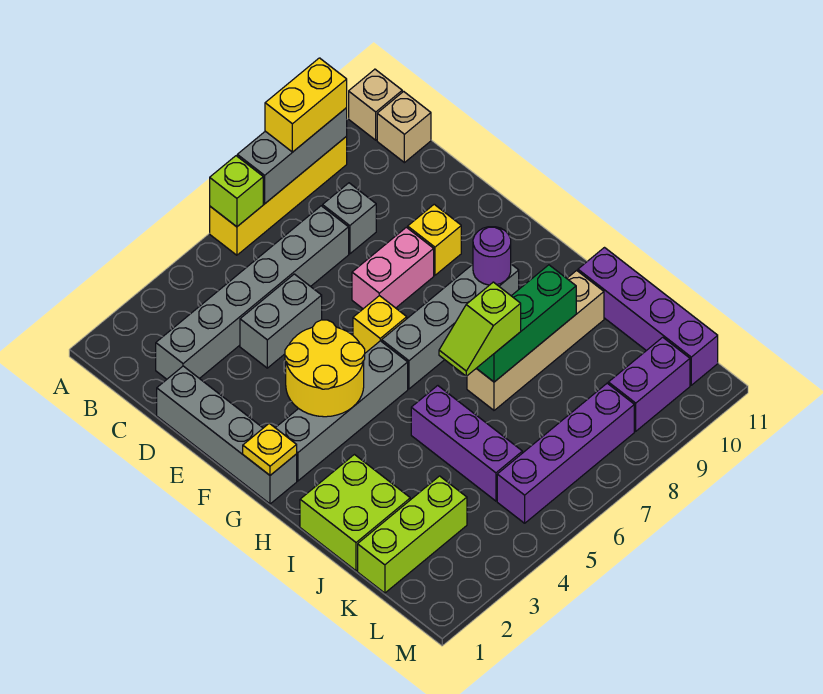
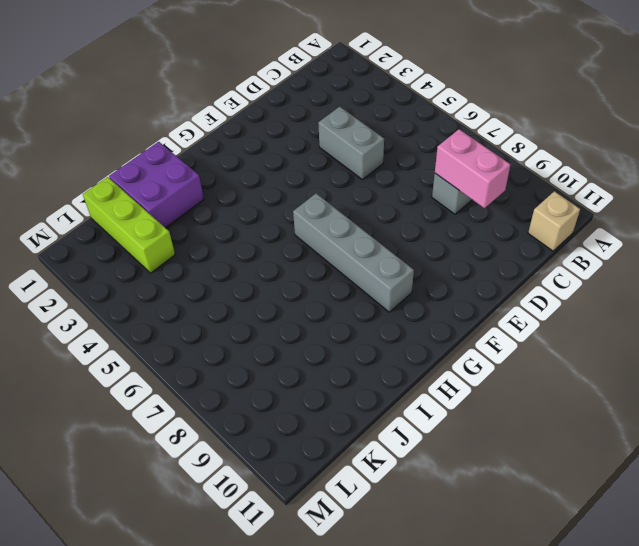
pink 1x2 brick [435,129,510,208] -> pink 1x2 brick moved to [352,227,434,309]
purple 2x2 brick [109,142,204,228] -> lime 2x2 brick [300,455,410,571]
none -> yellow 1x4 brick [210,136,347,255]
none -> tan 1x1 brick [349,69,402,140]
none -> grey 1x6 brick [156,206,349,379]

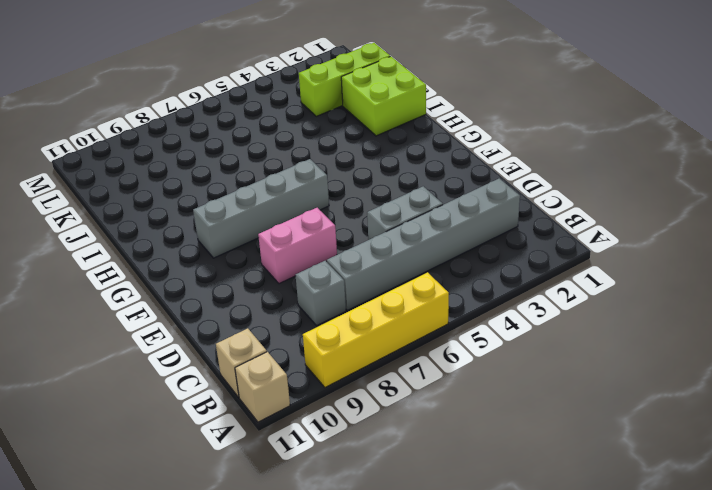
none -> grey 1x4 brick [157,366,297,504]
none -> yellow 1x1 brick [408,204,461,275]
none -> yellow 1x1 brick [353,296,407,353]

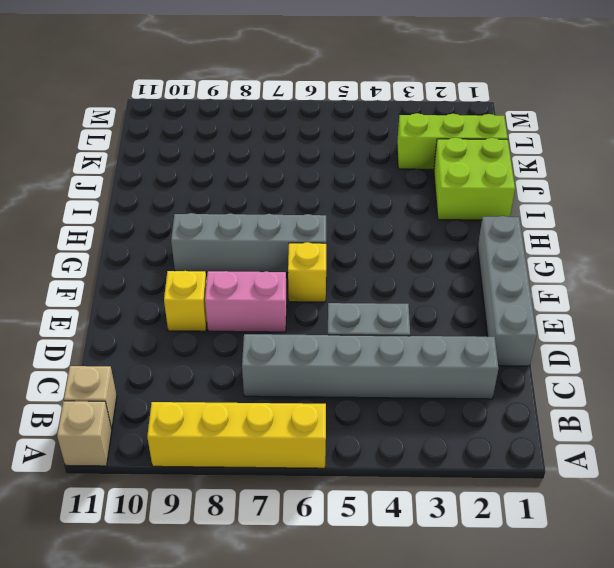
none -> grey 1x1 brick [323,183,376,254]
none -> grey 1x4 brick [276,341,408,481]
none -> purple 1x3 brick [411,386,522,501]

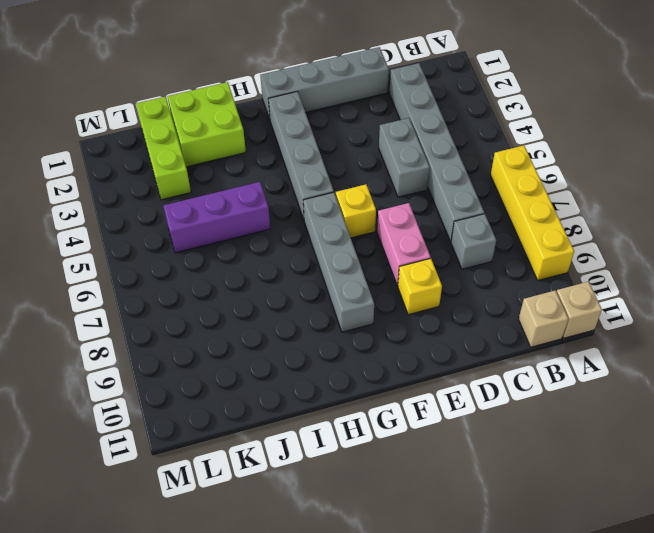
none -> tan 1x4 brick [467,270,604,410]
none -> purple 1x4 brick [578,248,718,385]
none -> purple 1x4 brick [497,383,634,523]

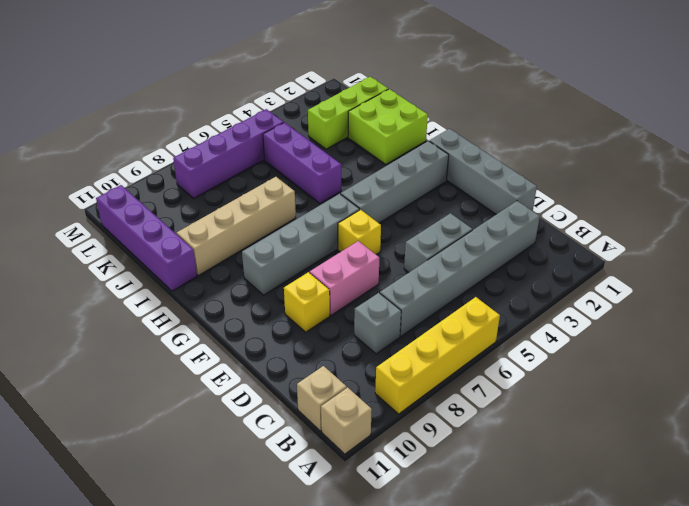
none -> purple 1x2 brick [608,337,690,431]
none -> lime 1x1 brick [210,156,263,227]
none -> grey 1x3 brick [237,108,347,203]

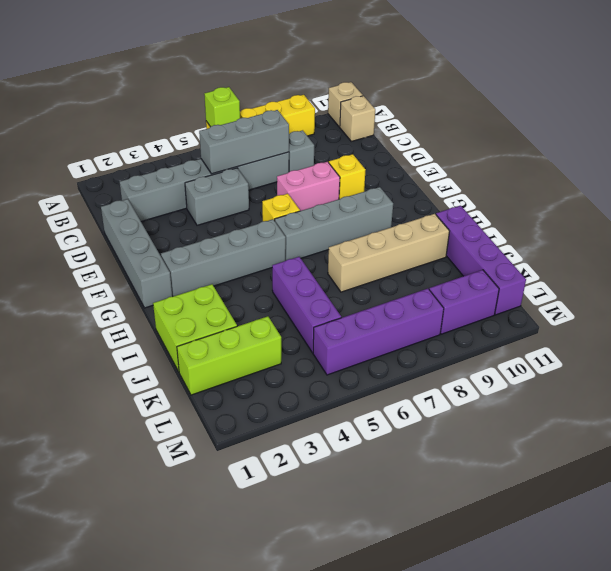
grey 1x3 brick [199,110,289,174] -> grey 1x3 brick moved to [237,108,347,203]
none -> yellow 2x2 round brick [285,320,365,417]
none -> yellow 1x1 plate [243,423,297,475]
none -> purple 1x1 round brick [473,227,511,285]

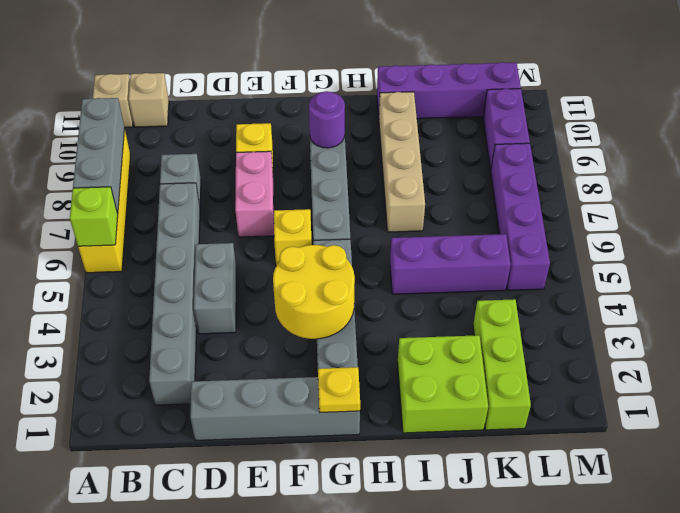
none -> green 1x3 brick [476,265,576,382]
none -> yellow 1x2 brick [265,58,347,152]
none -> lime 1x2 slope [439,282,521,376]

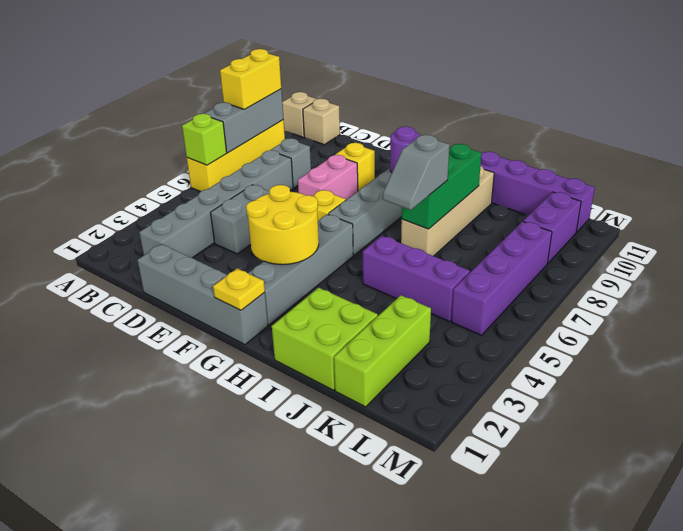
grey 1x2 slope [383,135,450,210] -> lime 1x2 slope [439,282,521,376]

